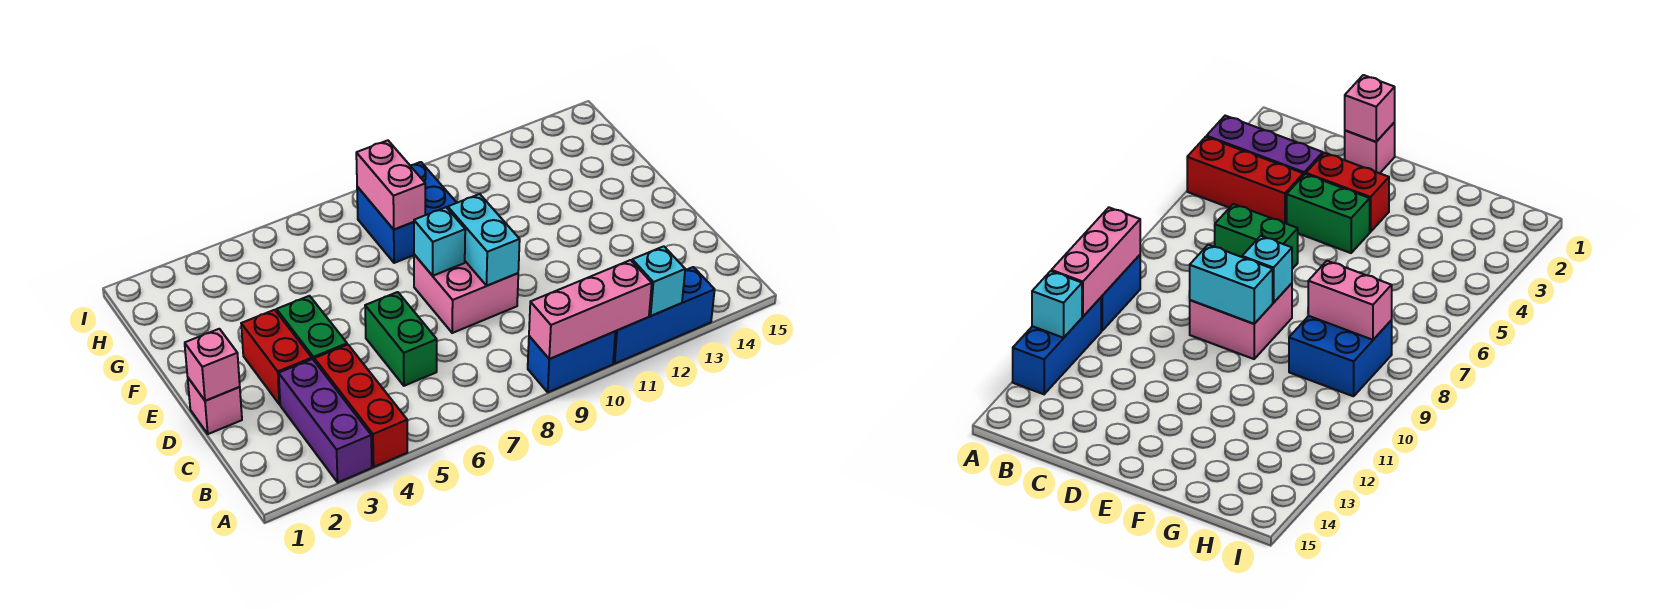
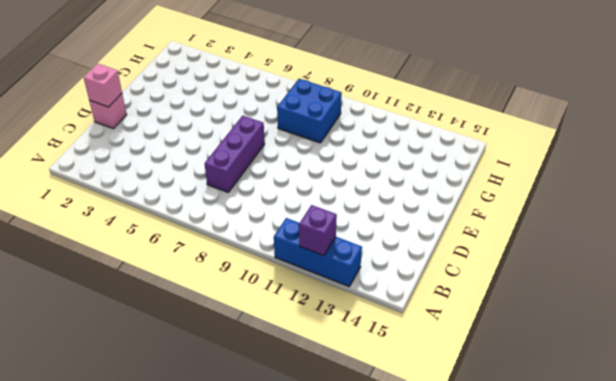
purple 1x1 brick [299,205,337,256] -> cyan 1x1 brick [632,246,685,316]
purple 1x3 brick [204,116,265,192] -> purple 1x3 brick moved to [279,359,372,482]
none -> red 1x3 brick [314,345,407,467]
none -> blue 1x2 brick [528,332,615,392]
none -> green 1x2 brick [365,292,437,386]

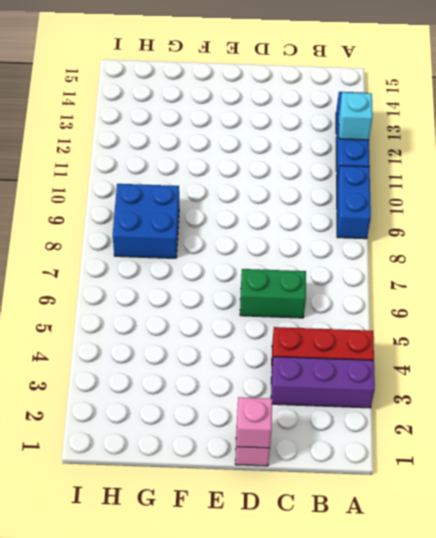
none -> red 1x2 brick [241,310,312,405]
none -> green 1x2 brick [276,296,347,360]
none -> pink 2x2 brick [414,254,518,333]

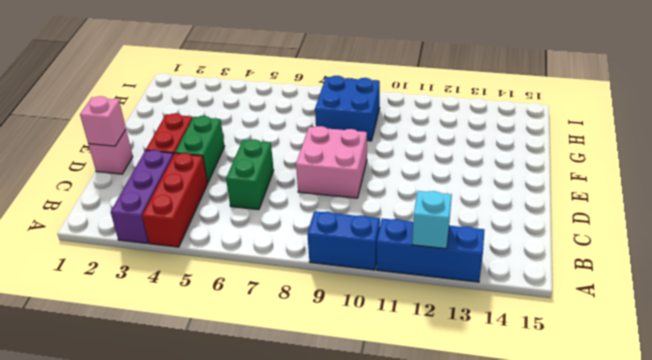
none -> pink 1x3 brick [529,260,652,359]
none -> cyan 1x2 brick [448,194,520,286]
none -> cyan 1x1 brick [414,207,465,276]

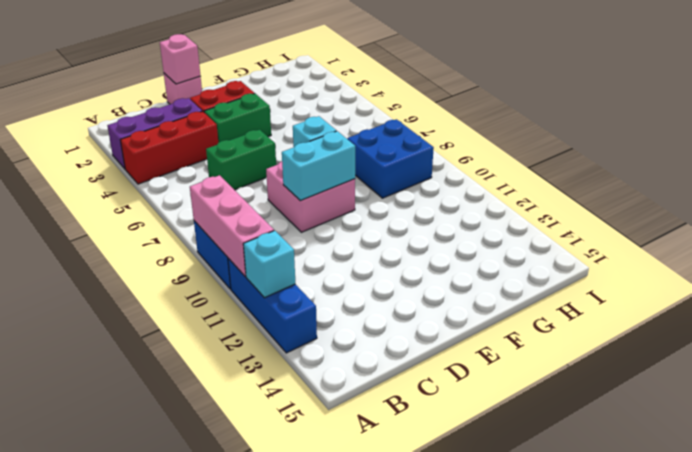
none -> pink 1x2 brick [356,140,425,230]

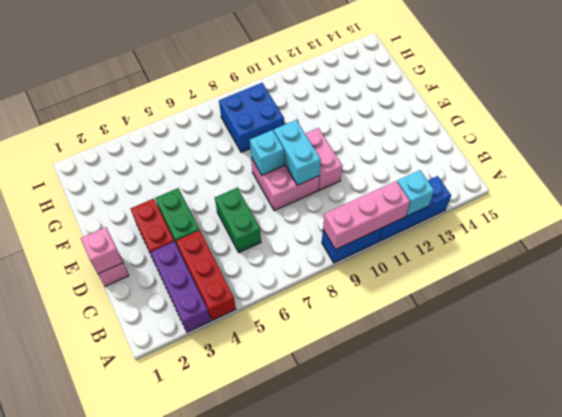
pink 1x2 brick [305,128,342,190] -> pink 1x2 brick moved to [356,140,425,230]

